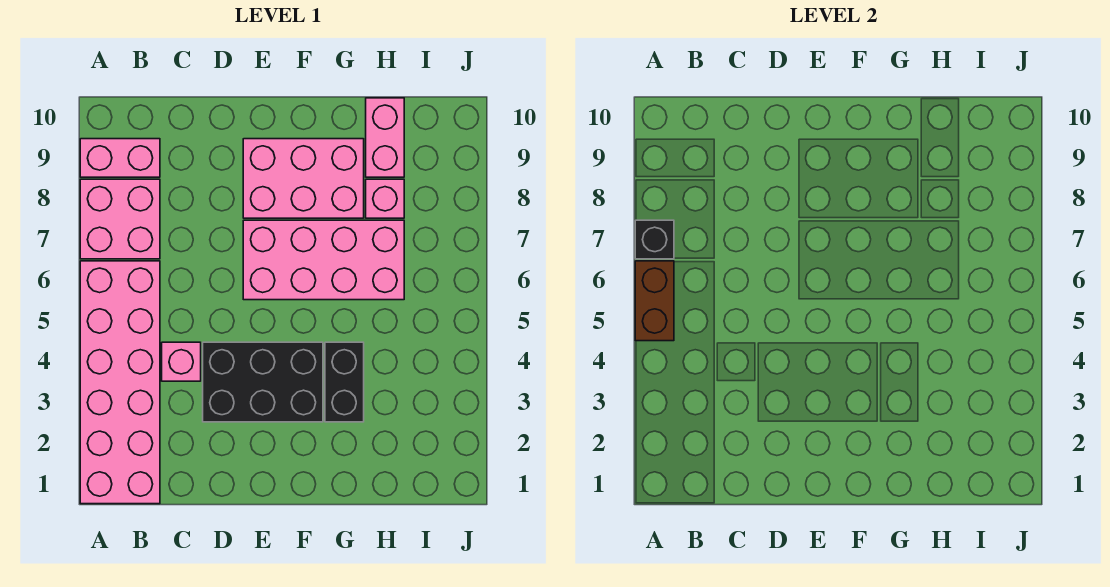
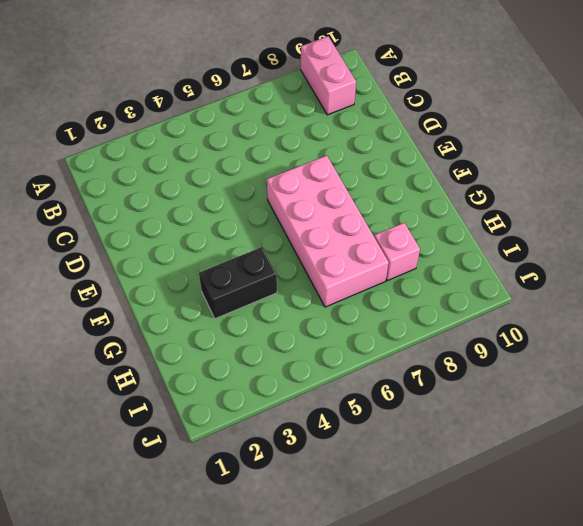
none -> pink 2x6 brick [80,261,160,504]
none -> pink 2x2 brick [80,179,160,259]
none -> pink 1x1 brick [162,342,201,381]

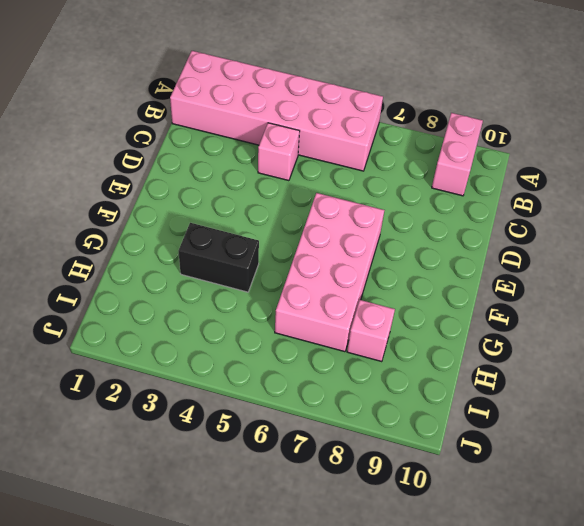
none -> pink 2x2 brick [80,179,160,259]
none -> black 2x3 brick [203,342,323,422]
none -> pink 2x3 brick [243,139,364,218]

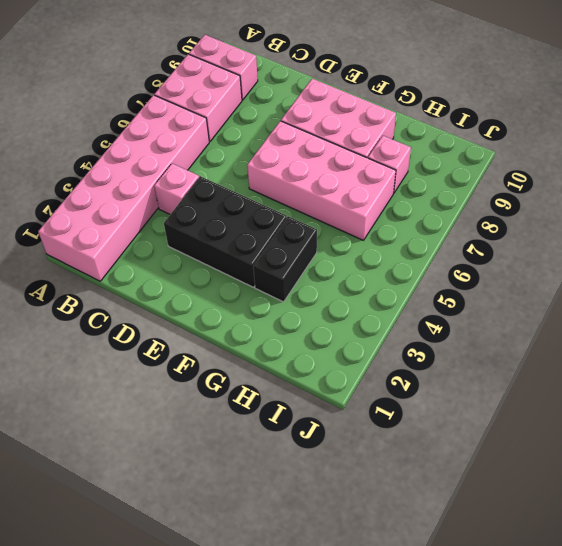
none -> pink 1x2 brick [366,98,404,177]
none -> brown 1x2 brick [635,261,674,341]
none -> black 1x1 brick [635,220,674,259]

